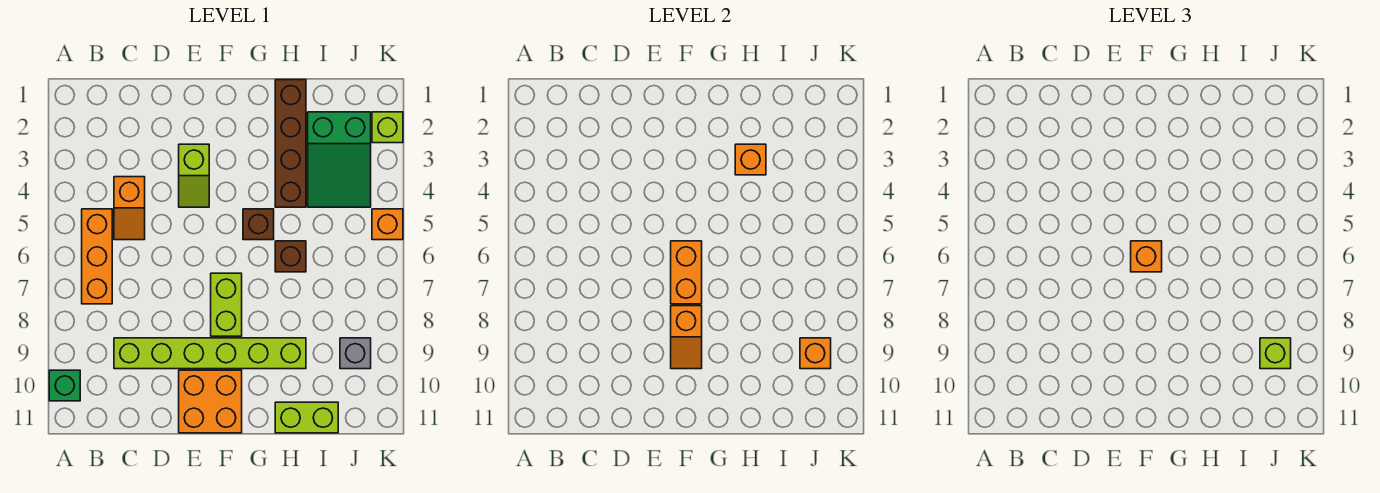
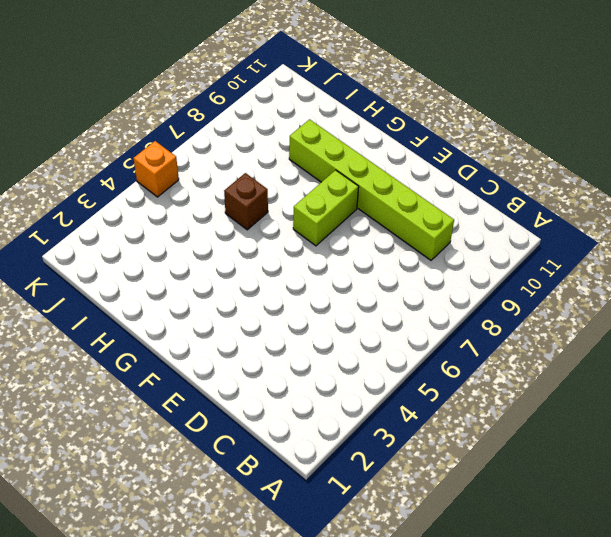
none -> green 1x1 brick [49,370,80,401]
none -> orange 1x3 brick [82,209,112,304]
none -> orange 1x2 slope [114,177,145,240]

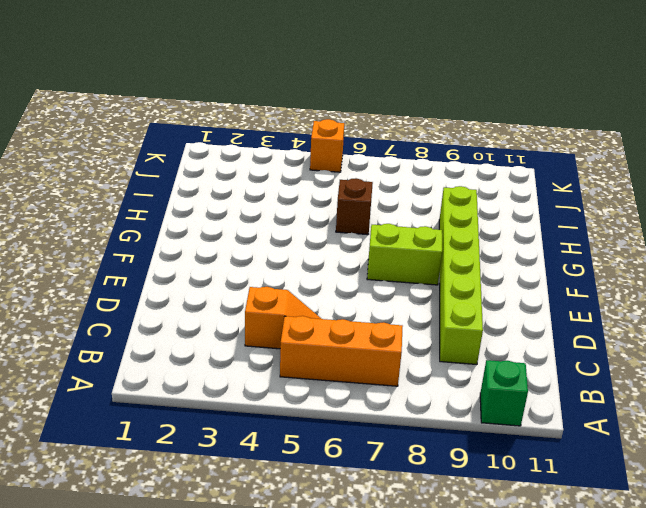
none -> lime 1x2 slope [179,144,209,207]
none -> orange 2x2 brick [179,370,242,433]
none -> brown 1x1 brick [243,209,274,240]

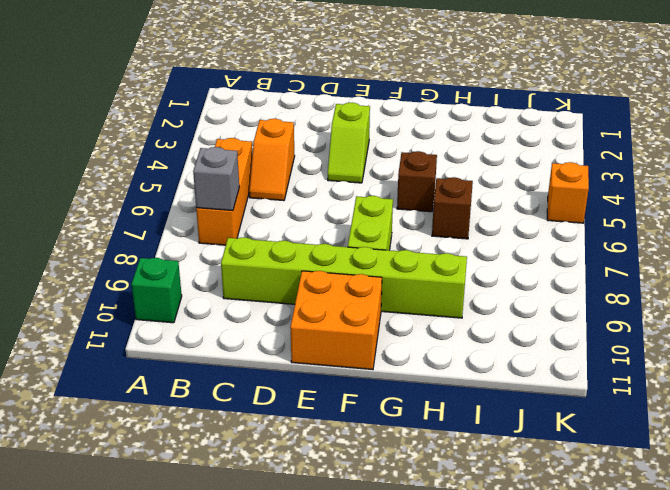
grey 1x1 brick [193,147,239,210] -> grey 1x1 brick moved to [340,338,371,369]
none -> brown 1x4 brick [275,80,306,207]
none -> lime 1x2 brick [275,402,338,433]
none -> green 2x3 slope [308,112,371,207]

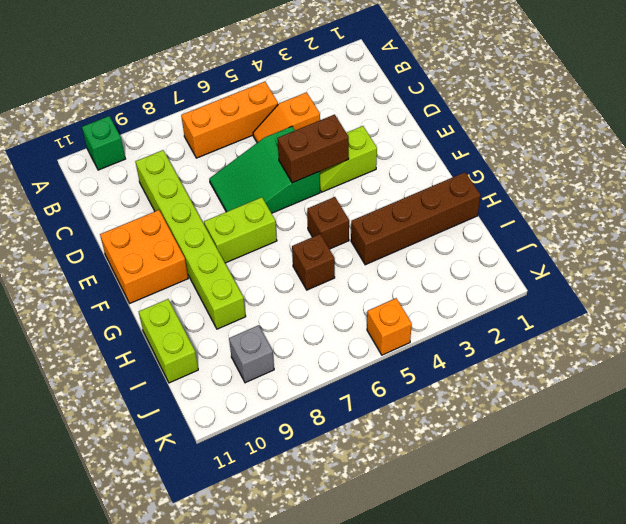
green 2x3 slope [209,126,320,213] -> green 2x3 slope moved to [308,112,371,207]
brown 1x2 brick [277,115,349,183] -> none
none -> lime 1x1 brick [372,112,403,143]
none -> orange 1x2 brick [671,241,702,304]
none -> orange 1x2 slope [671,306,702,369]

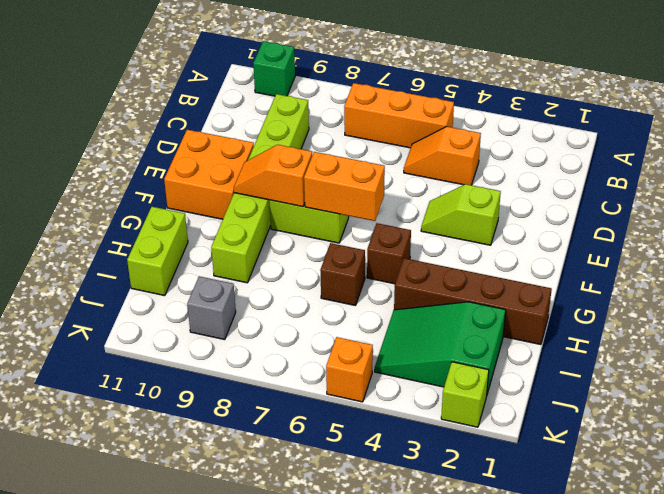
none -> orange 1x1 brick [735,144,766,175]
none -> orange 1x1 brick [800,338,831,369]
none -> orange 1x1 brick [1131,241,1162,272]

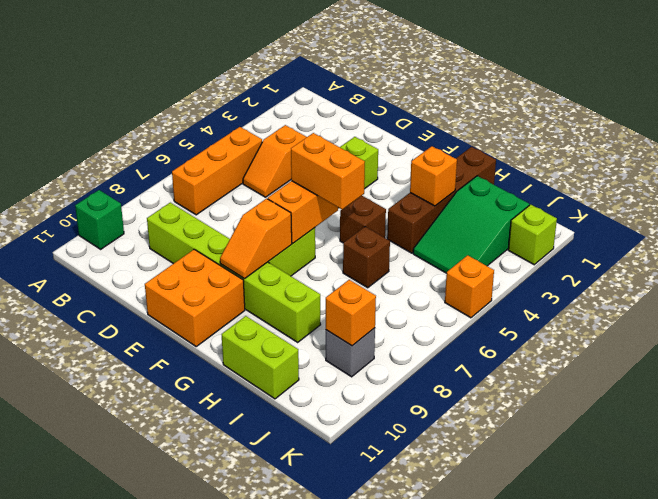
orange 1x2 brick [291,133,365,209] -> orange 1x1 brick [1131,241,1162,272]
none -> lime 1x1 brick [1260,338,1291,369]

